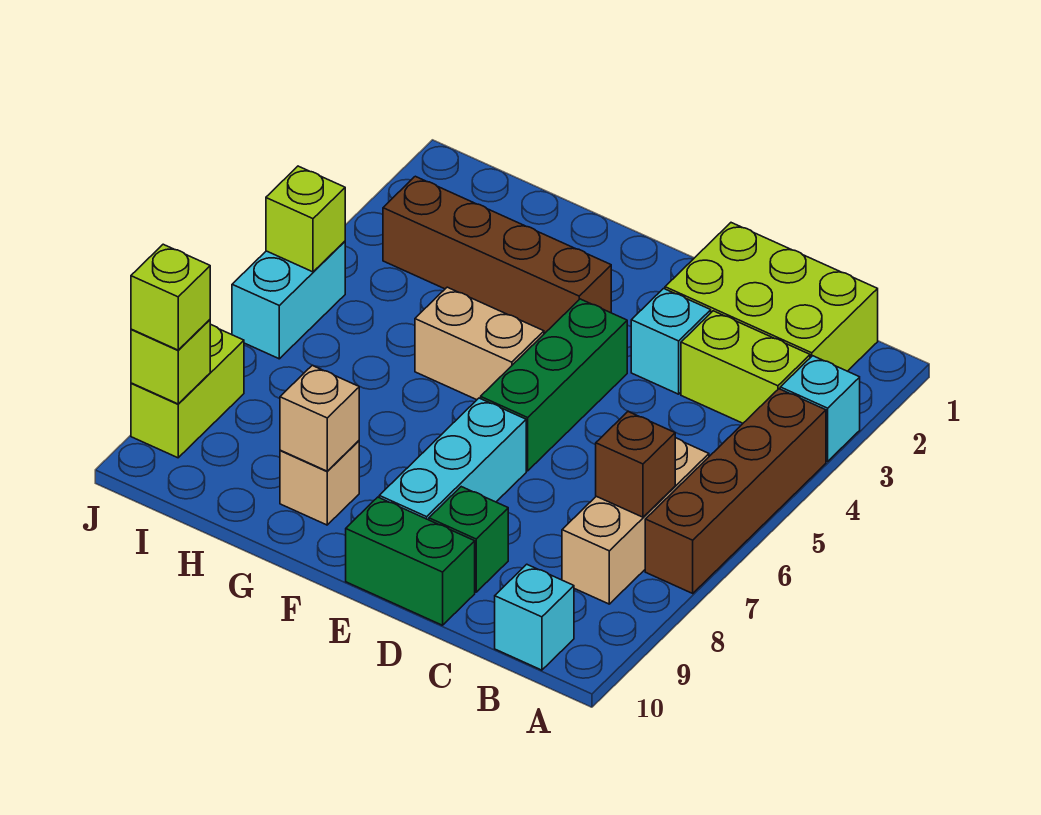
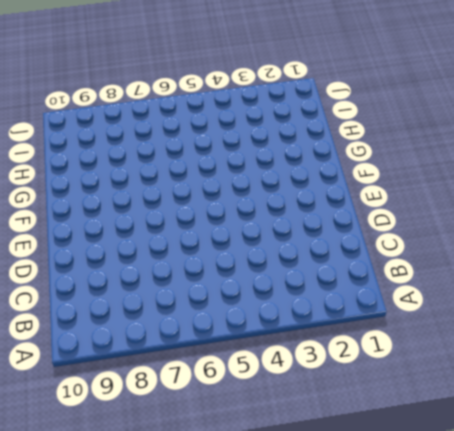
none -> cyan 1x1 brick [780,356,860,461]
none -> brown 1x4 brick [645,389,826,593]
none -> lime 2x3 brick [665,223,878,371]

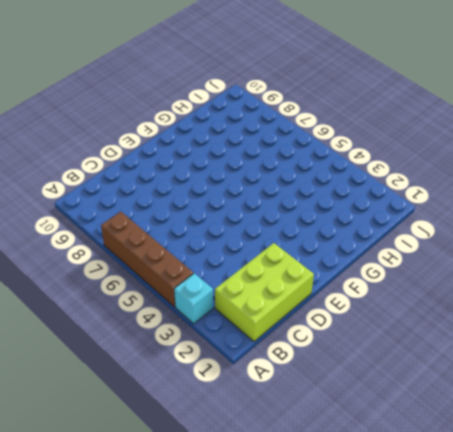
none -> lime 1x2 brick [681,311,810,423]
none -> tan 1x3 brick [562,438,709,604]
none -> cyan 1x1 brick [495,564,574,670]

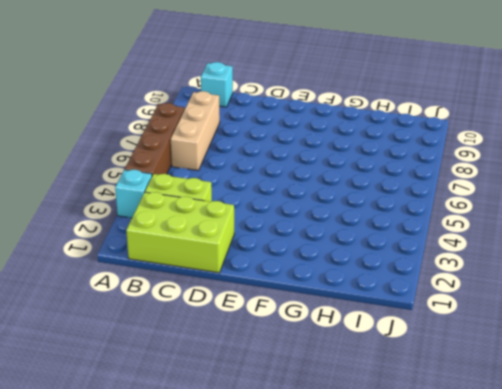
none -> cyan 1x1 brick [631,288,711,394]
none -> green 1x1 brick [429,487,508,592]
none -> green 1x2 brick [346,497,475,625]

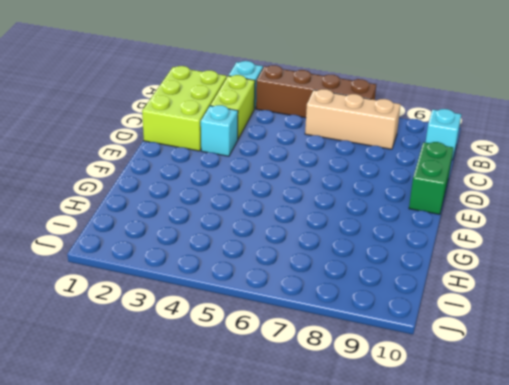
none -> green 1x1 brick [429,487,508,592]
none -> green 1x3 brick [481,299,627,471]
none -> cyan 1x3 brick [379,398,526,520]

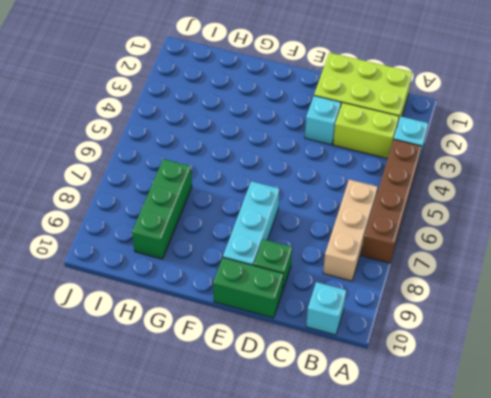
green 1x3 brick [132,159,192,259] -> green 1x3 brick moved to [481,299,627,471]
none -> brown 1x4 brick [383,176,611,334]
none -> tan 1x2 brick [415,287,544,400]
none -> tan 1x1 brick [280,441,359,525]

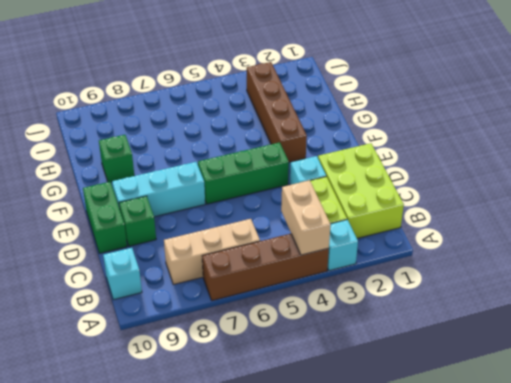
tan 1x2 brick [281,180,331,255] -> tan 1x2 brick moved to [415,287,544,400]
green 1x1 brick [99,135,134,182] -> tan 1x1 brick [280,441,359,525]
none -> cyan 1x2 brick [232,241,345,359]
none -> lime 1x2 brick [131,325,244,458]
none -> brown 1x1 brick [596,411,675,517]

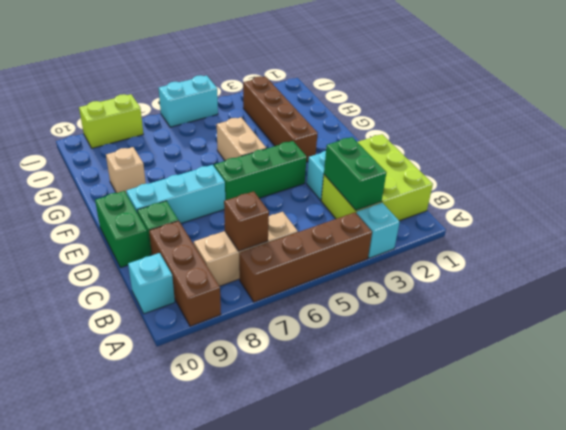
brown 1x3 brick [149,221,221,326] -> none
green 1x2 brick [324,137,386,210] -> none
none -> tan 1x1 brick [280,365,359,471]
none -> lime 1x1 brick [266,166,345,272]
none -> lime 1x1 brick [131,320,210,404]

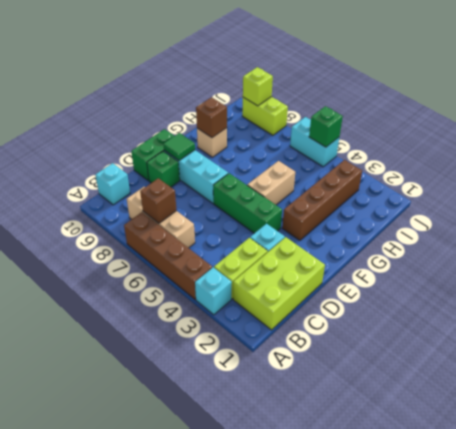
green 1x1 tile [163,133,195,160] -> none
brown 1x1 brick [196,97,227,138] -> tan 1x1 brick [280,365,359,471]
green 1x1 brick [309,106,343,147] -> lime 1x1 brick [266,166,345,272]
none -> lime 1x1 brick [131,244,210,350]

